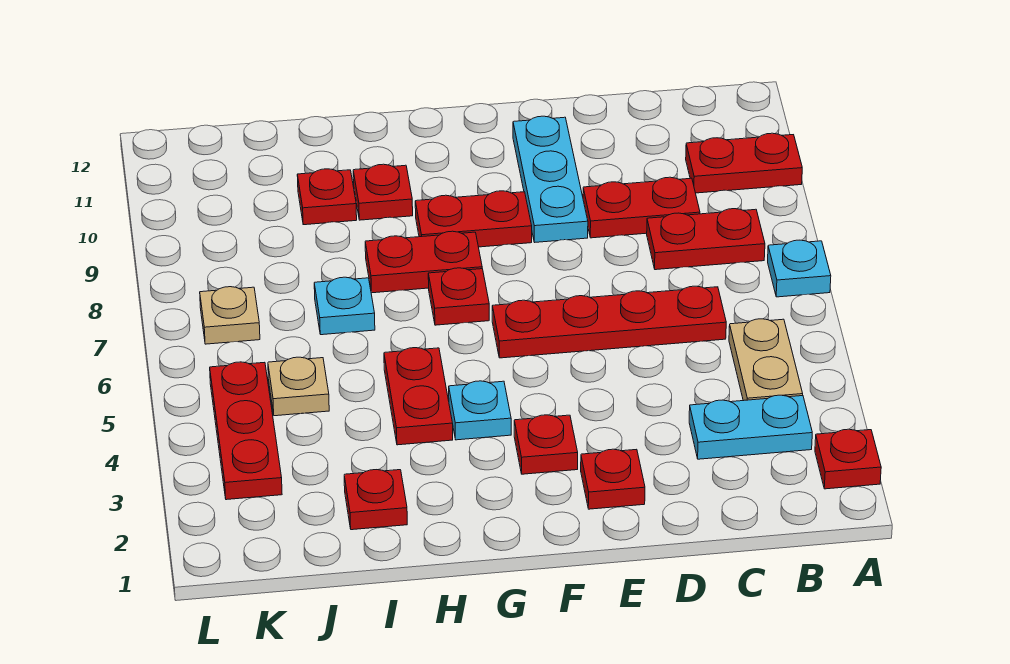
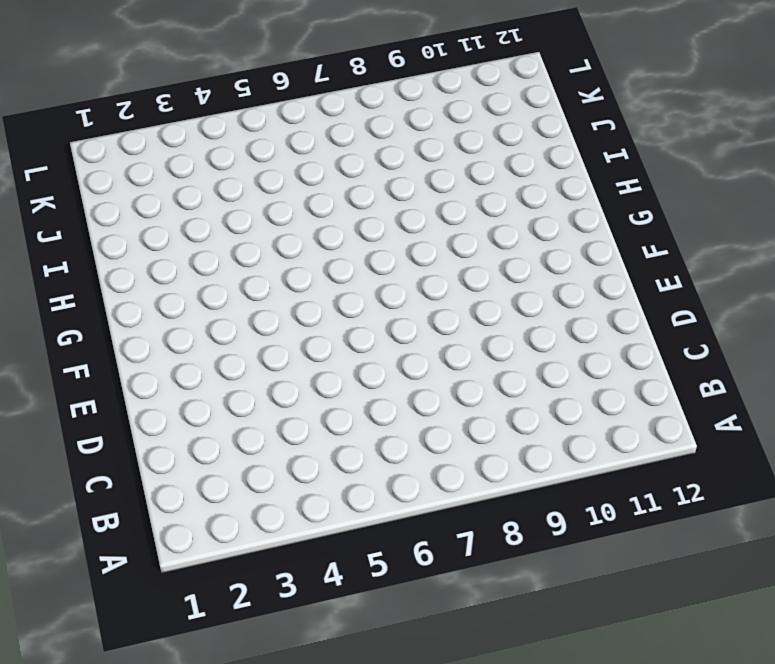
none -> red 1x1 plate [815,429,881,489]
none -> cyan 1x1 plate [768,240,831,297]
none -> red 1x2 plate [686,133,802,193]

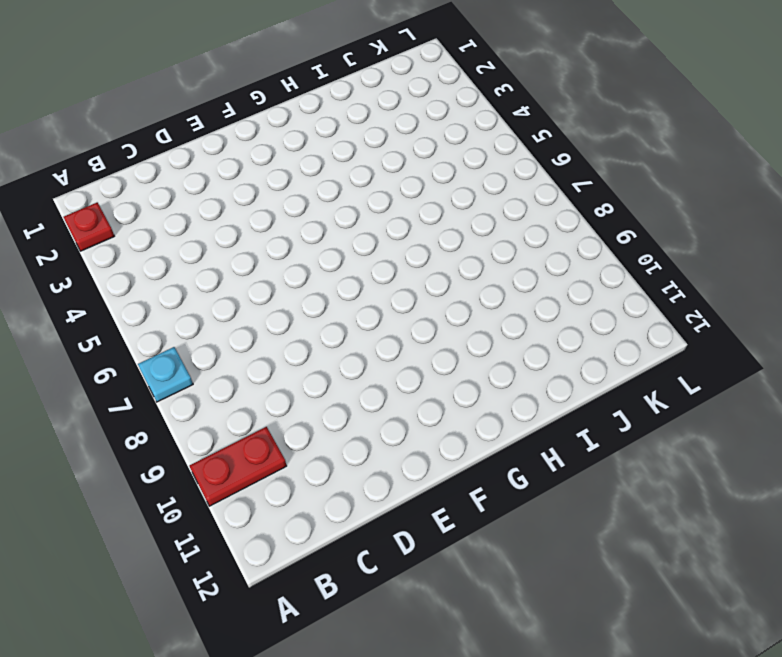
none -> cyan 1x2 plate [689,395,812,459]
none -> tan 1x2 plate [729,319,803,401]
none -> red 1x2 plate [647,209,765,270]

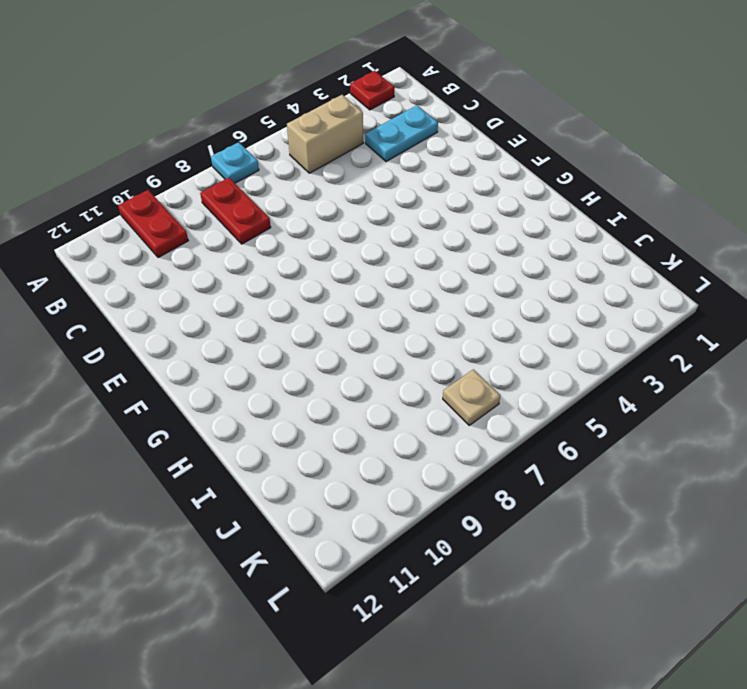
tan 1x2 brick [287,95,363,173] -> tan 1x2 plate [729,319,803,401]
cyan 1x2 plate [365,105,438,162] -> cyan 1x2 plate turned to [689,395,812,459]
none -> red 1x4 plate [492,286,726,358]
none -> red 1x2 plate [583,177,700,238]
none -> red 1x1 plate [581,449,645,509]

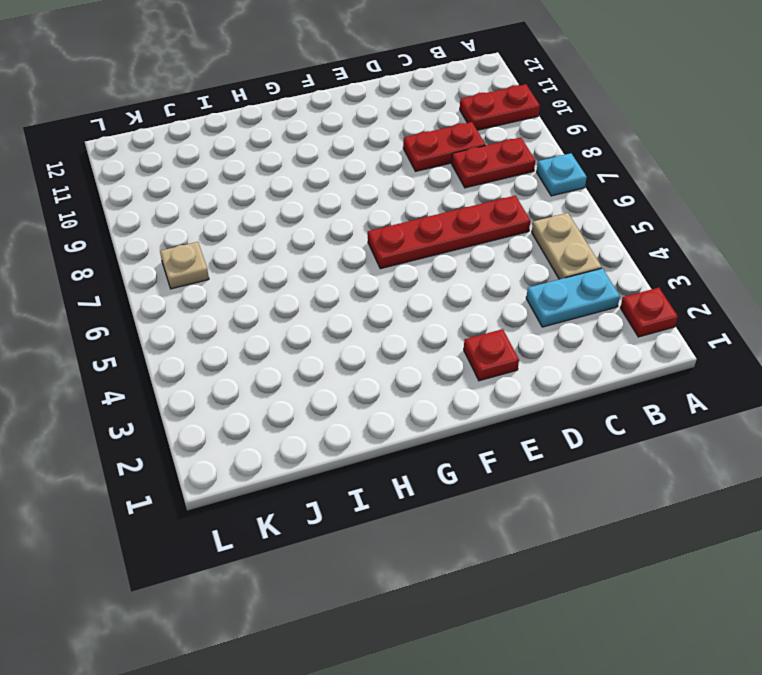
none -> cyan 1x3 plate [513,116,588,242]
none -> red 1x1 plate [514,415,578,474]
none -> red 1x2 plate [415,191,532,247]

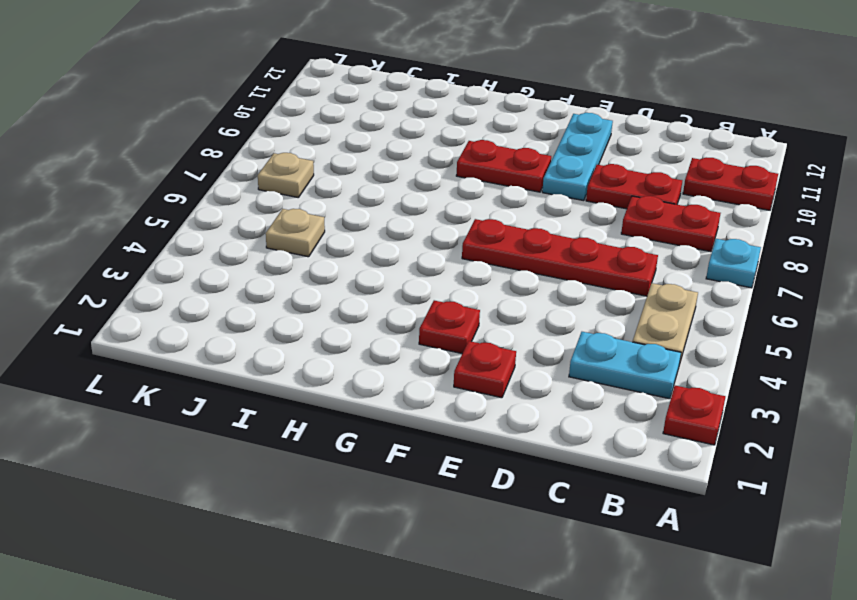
none -> cyan 1x1 plate [449,381,511,440]
none -> red 1x1 plate [428,268,489,325]
none -> red 1x2 plate [365,231,482,293]

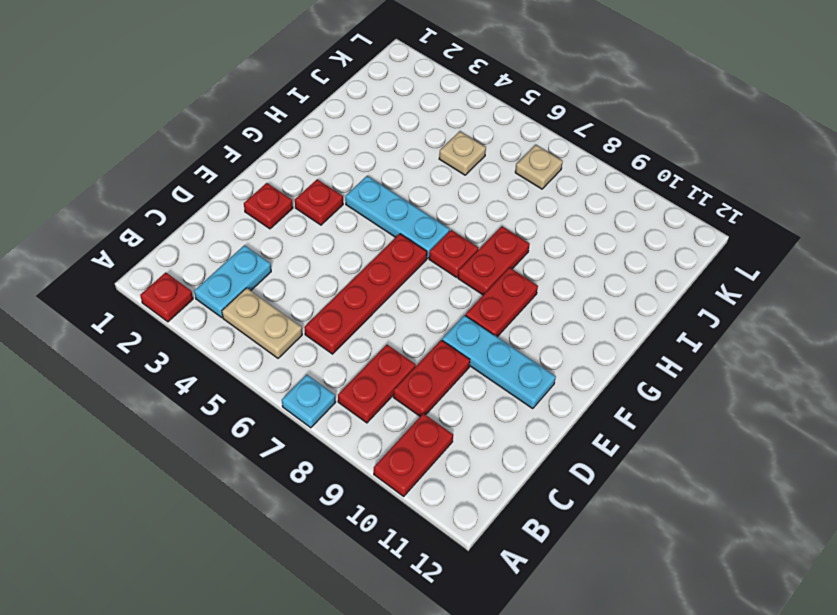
cyan 1x3 plate [345,176,450,258] -> cyan 1x1 plate [449,381,511,440]
none -> red 1x2 plate [384,348,453,445]
none -> red 1x1 plate [353,164,413,220]
none -> red 1x1 plate [344,470,407,530]

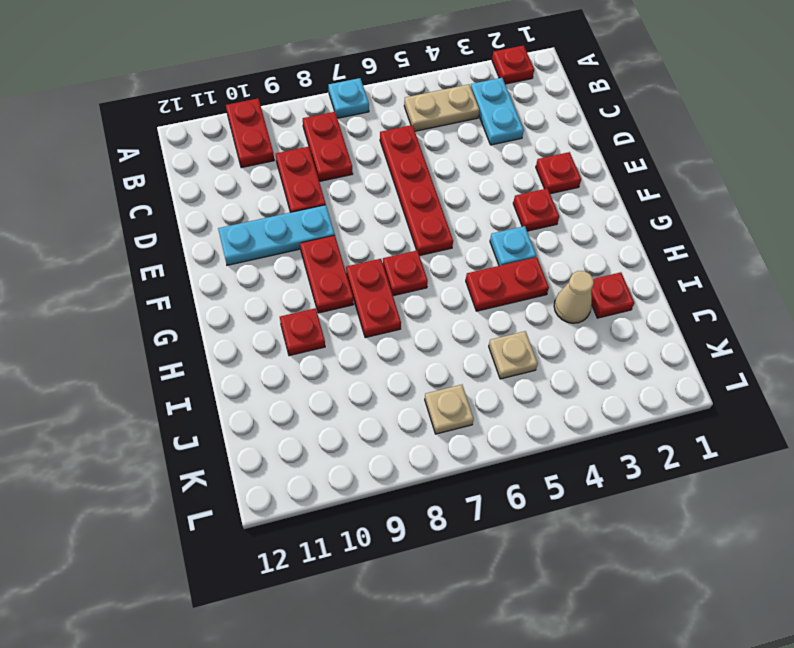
tan 1x1 cone [554,271,594,323] -> none
none -> cyan 1x1 plate [314,277,375,335]
none -> red 1x1 plate [297,169,357,225]
none -> red 1x3 plate [210,362,282,500]

